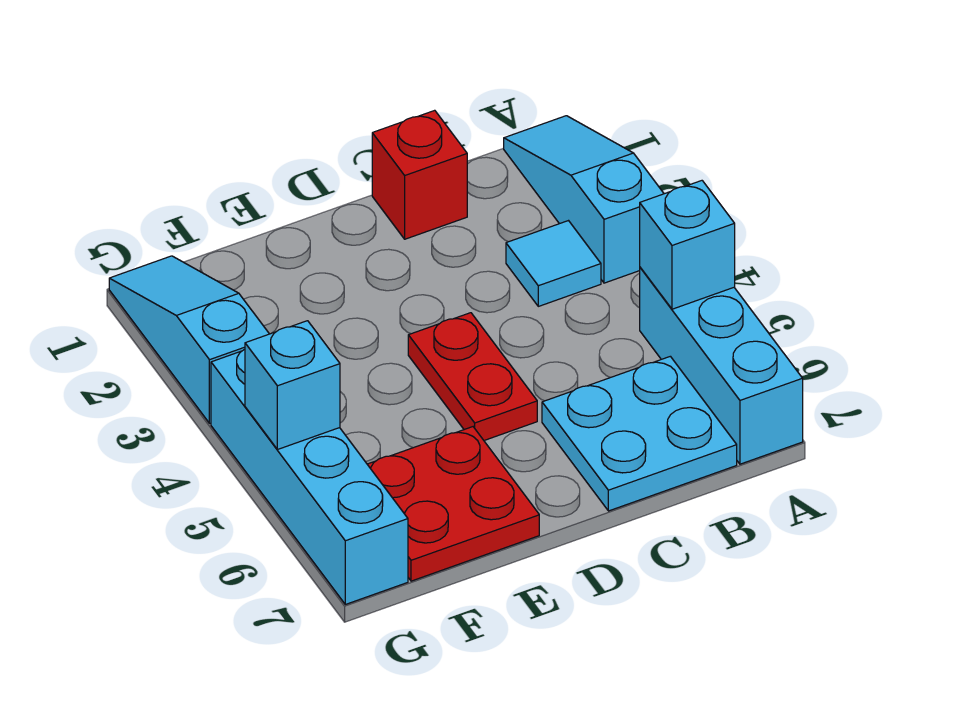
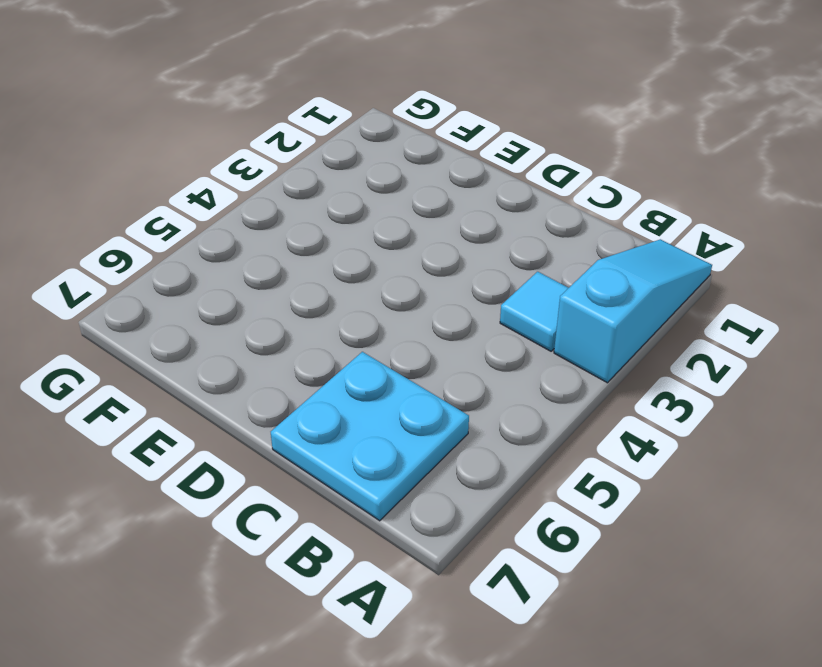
none -> cyan 1x3 brick [640,267,803,464]
none -> red 1x1 brick [372,110,467,239]

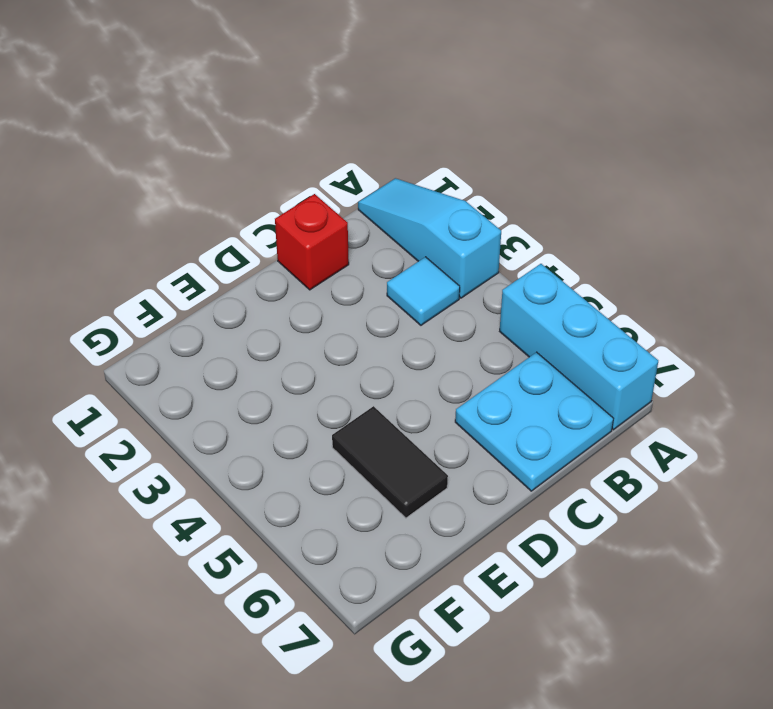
black 1x2 tile [332,406,448,518] -> red 2x2 plate [367,427,539,581]
none -> red 1x2 plate [408,313,537,440]
none -> cyan 1x3 slope [109,256,269,423]

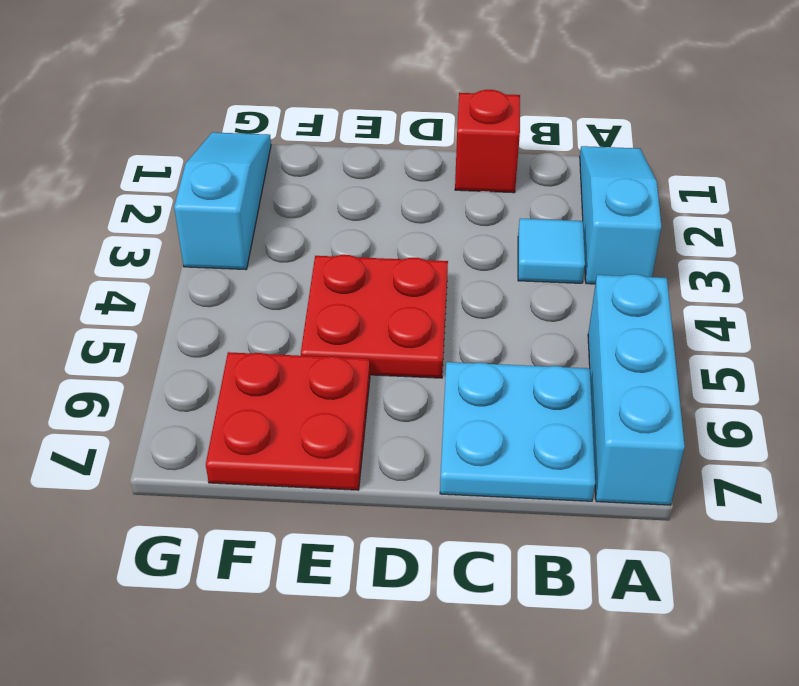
red 2x2 plate [301,255,448,378] -> red 1x2 plate [408,313,537,440]
none -> cyan 1x4 brick [211,349,408,604]
none -> cyan 1x1 brick [640,181,735,309]

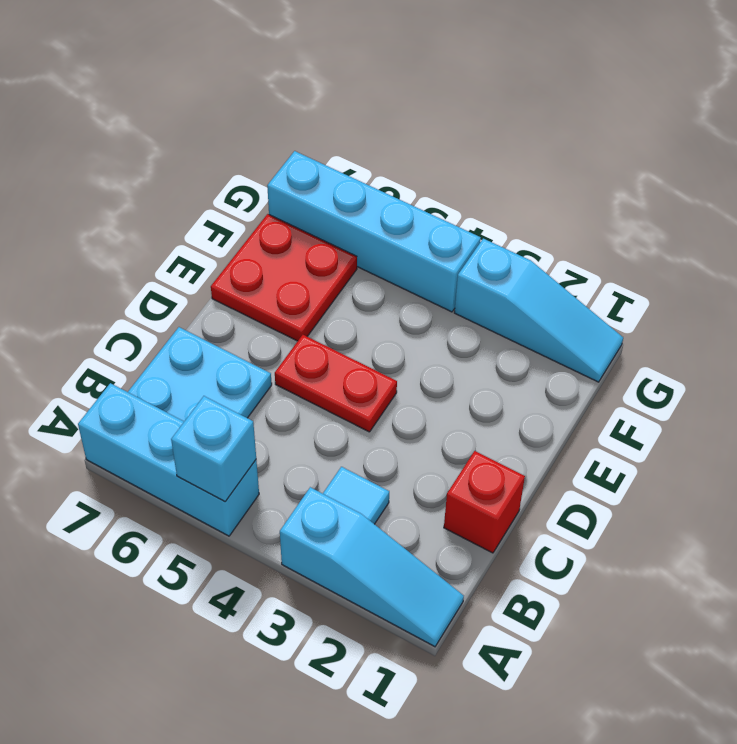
none -> cyan 1x1 brick [245,321,340,450]

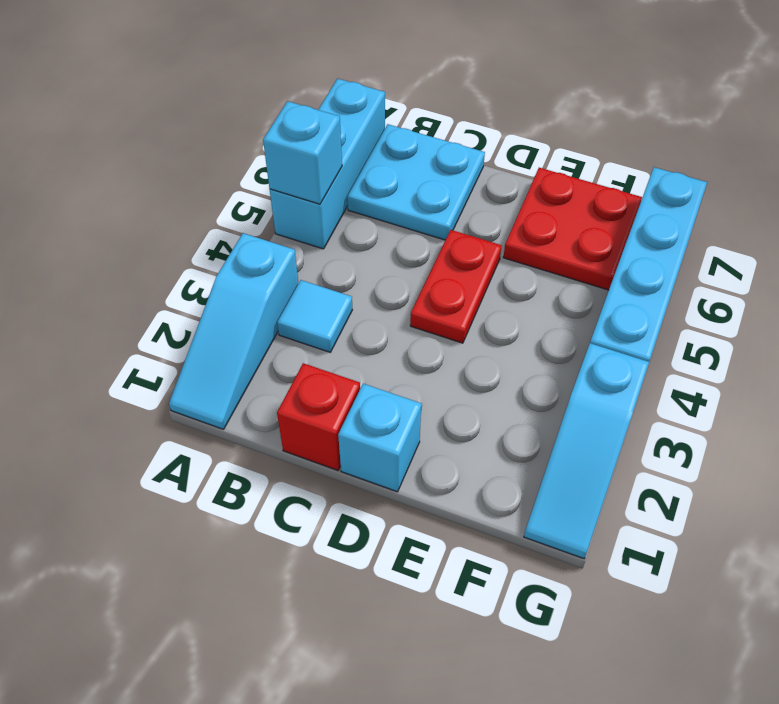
cyan 1x1 brick [338,384,421,492] -> cyan 1x1 brick moved to [245,321,340,450]

